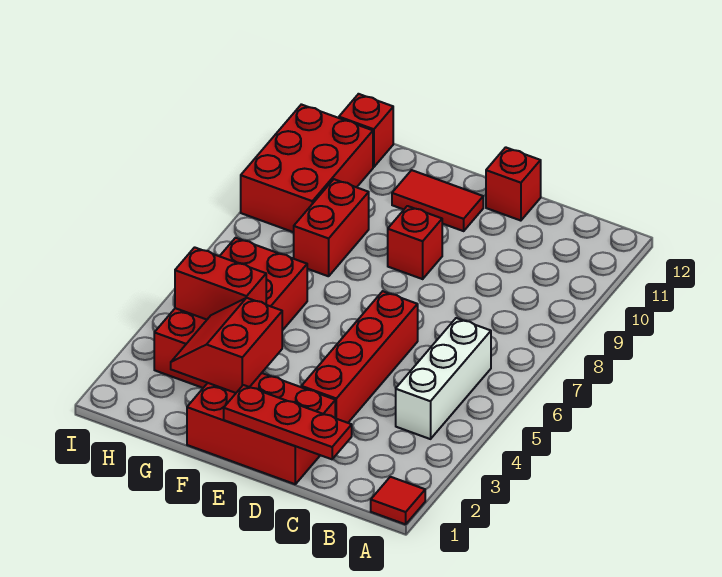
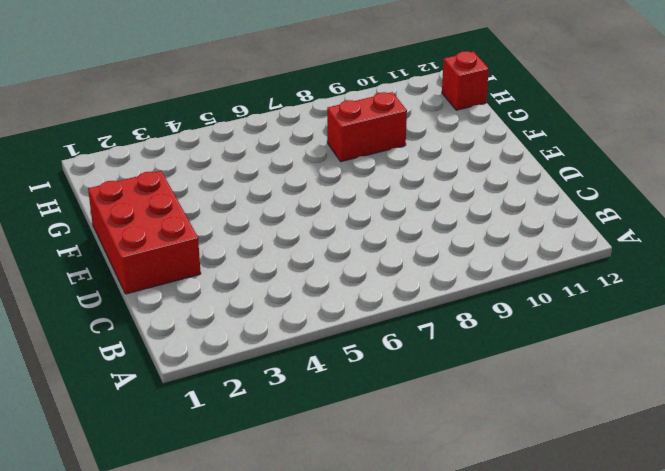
none -> red 1x1 tile [371,477,425,524]
none -> white 1x3 brick [396,318,491,439]
none -> red 1x4 brick [301,291,418,423]

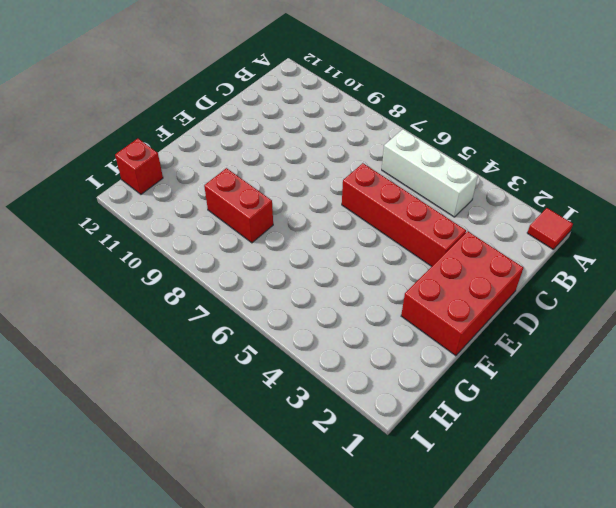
none -> red 1x1 brick [486,147,541,221]
none -> red 1x1 brick [388,206,442,279]
none -> red 1x2 tile [392,170,483,231]

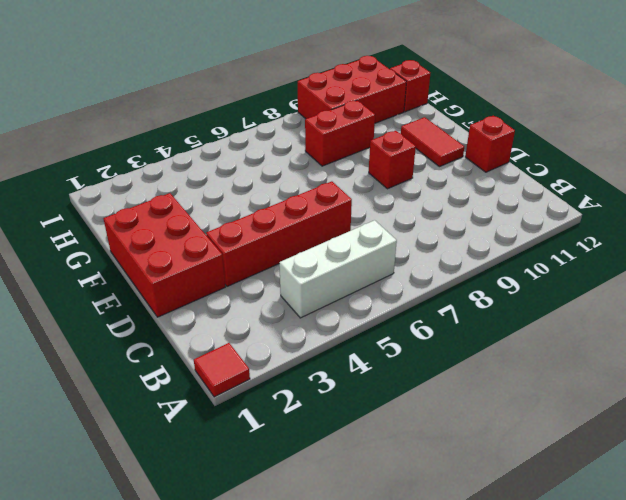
none -> red 2x4 brick [154,238,307,388]
none -> red 1x3 plate [224,385,352,459]
none -> red 2x2 slope [171,298,282,393]

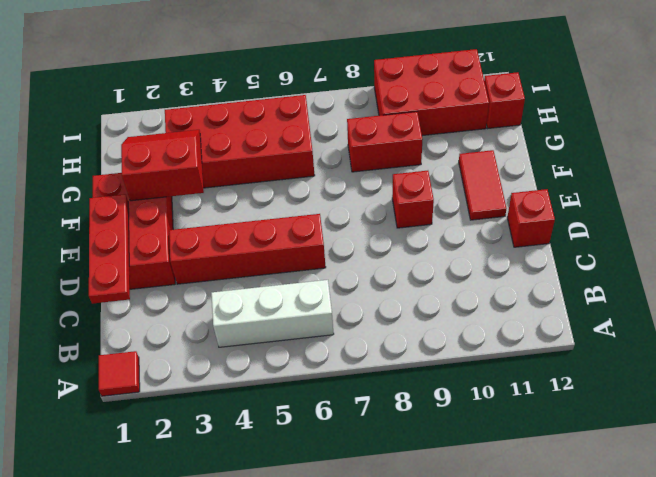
none -> red 1x2 brick [175,247,266,320]

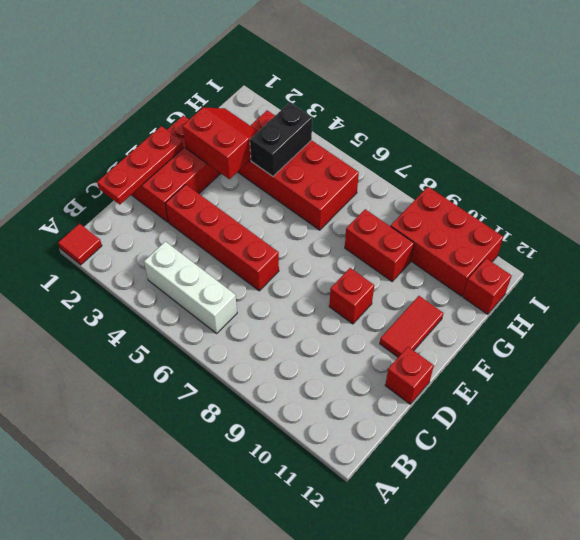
black 1x2 brick [250,103,312,176] -> red 1x2 brick [175,247,266,320]

